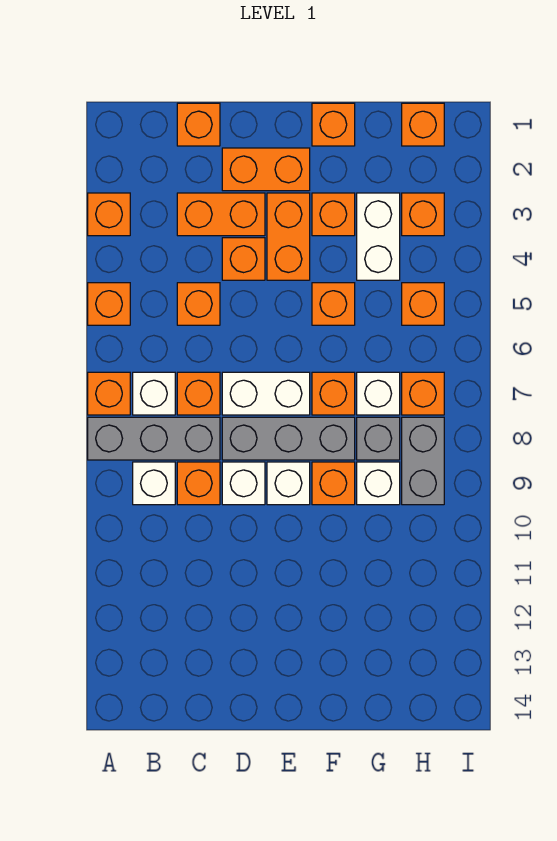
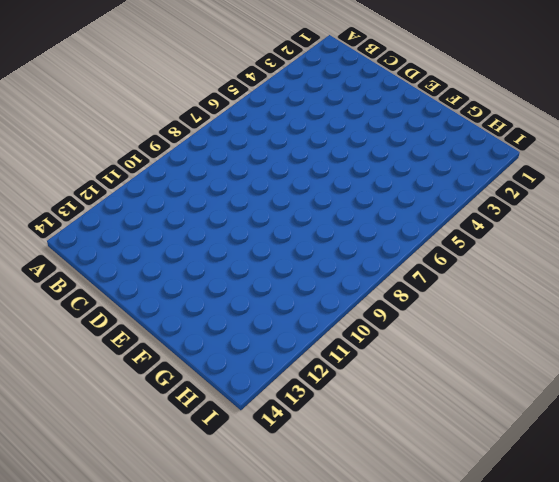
none -> orange 1x1 brick [88,193,130,236]
none -> orange 1x1 brick [88,283,130,325]
none -> orange 1x1 brick [88,372,130,415]
none -> grey 1x3 brick [88,417,220,460]

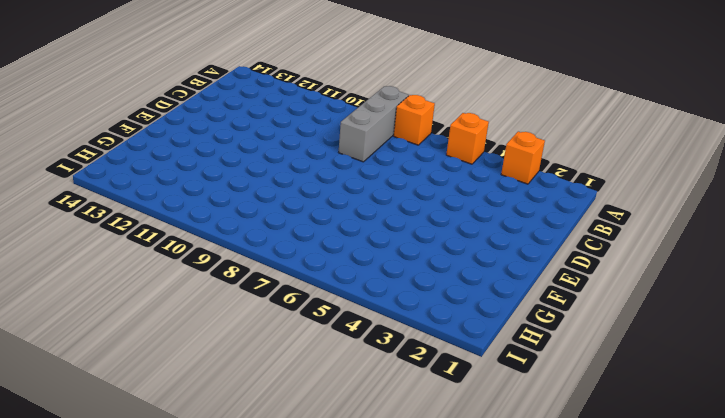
none -> white 1x1 brick [133,372,175,415]
none -> white 1x1 brick [133,462,175,505]
none -> orange 1x1 brick [177,103,220,146]
none -> orange 1x2 brick [177,193,265,236]

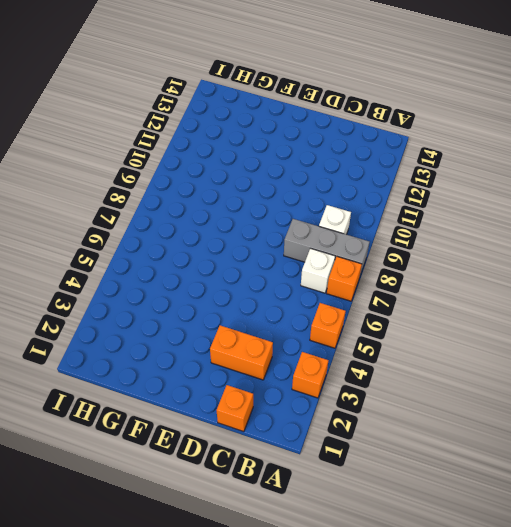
none -> orange 1x1 brick [177,283,220,325]
none -> orange 1x1 brick [177,372,220,415]
none -> orange 1x1 brick [177,462,220,505]
none -> orange 1x2 brick [222,148,310,191]

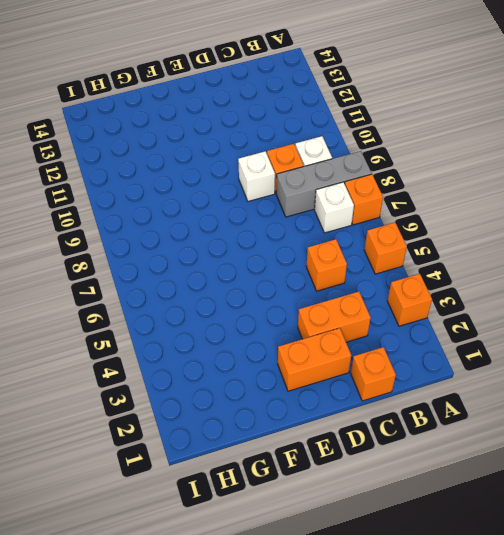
none -> orange 1x1 brick [177,372,220,415]
none -> orange 1x1 brick [222,238,265,280]
none -> white 1x2 brick [222,372,310,415]
none -> grey 1x3 brick [222,417,355,460]

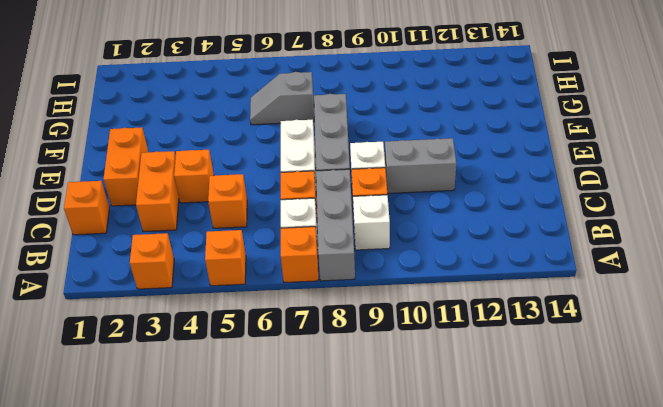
grey 1x2 brick [385,138,456,193] -> grey 1x2 brick moved to [402,417,444,505]
grey 1x2 slope [250,72,314,125] -> white 1x1 brick [357,372,400,415]
none -> orange 1x2 brick [267,193,310,280]
none -> white 1x1 brick [267,462,310,505]
none -> orange 1x1 brick [312,103,355,146]
none -> orange 1x1 brick [312,193,355,236]

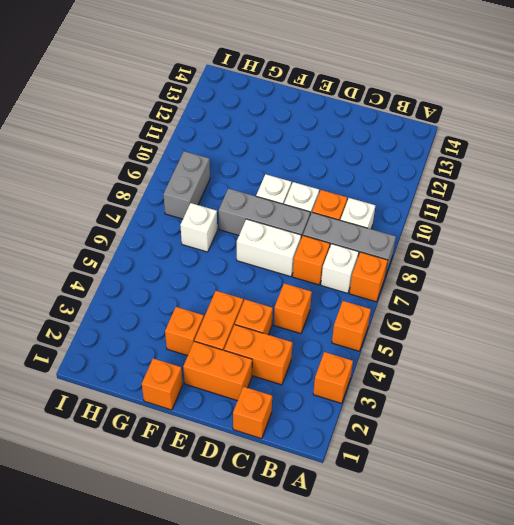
none -> orange 1x1 brick [312,283,355,325]
none -> orange 1x1 brick [312,372,355,415]
none -> orange 1x1 brick [312,462,355,505]
none -> white 1x2 brick [357,193,400,280]

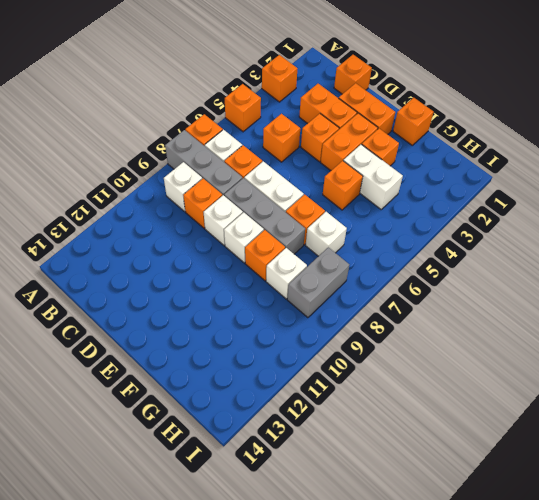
white 1x2 brick [343,144,403,209] -> white 1x2 brick turned to [357,193,400,280]
none -> grey 1x1 brick [357,417,400,460]
none -> orange 1x1 brick [402,103,444,146]
none -> orange 1x1 brick [402,193,444,236]
none -> orange 1x1 brick [402,283,444,325]

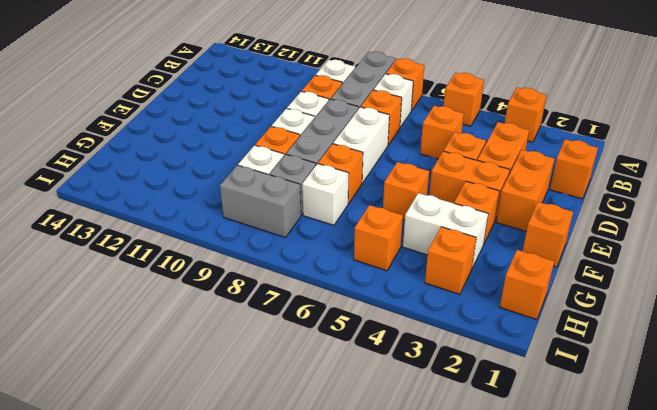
none -> orange 1x1 brick [402,372,444,415]

